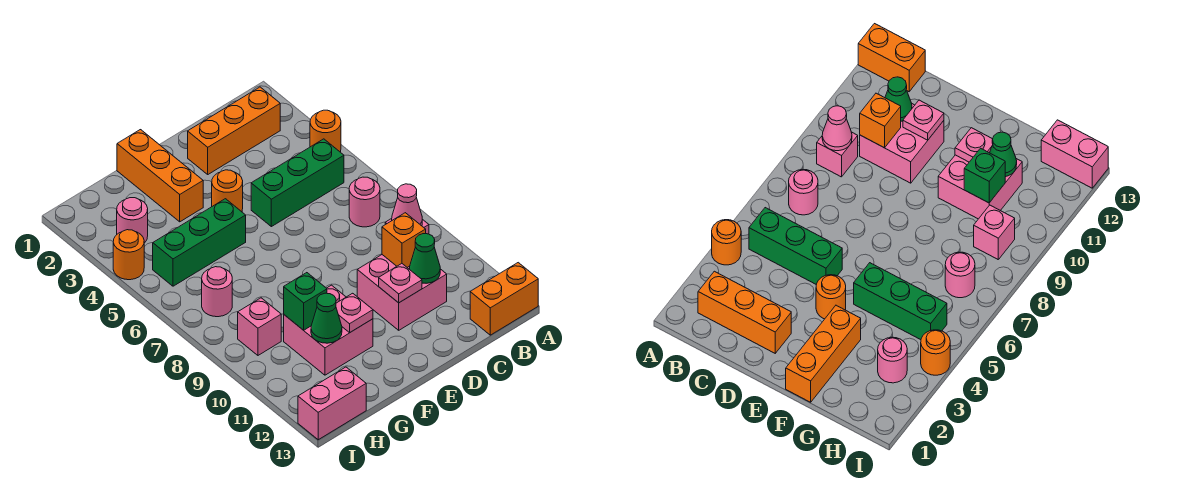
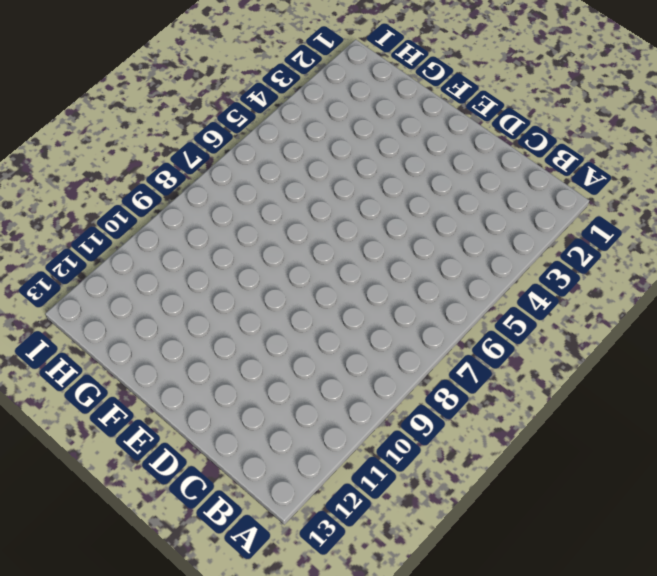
none -> orange 1x1 round brick [310,110,341,152]
none -> orange 1x2 brick [470,263,538,335]
none -> orange 1x3 brick [188,87,280,174]

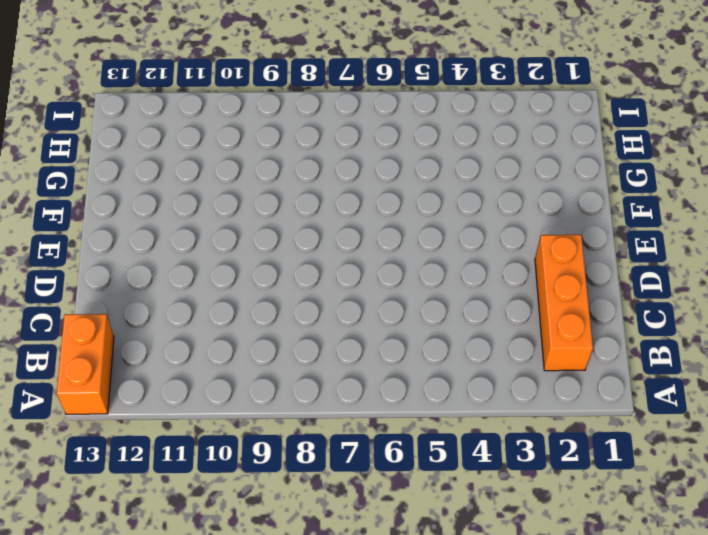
none -> orange 1x1 round brick [310,110,341,152]
none -> green 1x3 brick [251,139,344,227]
none -> pink 1x1 round brick [349,177,380,227]

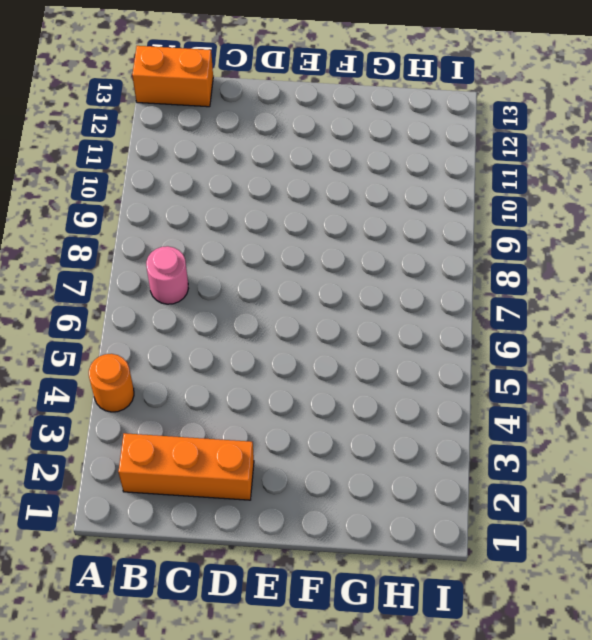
none -> green 1x3 brick [251,139,344,227]
none -> pink 1x1 brick [817,132,858,177]
none -> pink 2x2 brick [357,255,447,330]

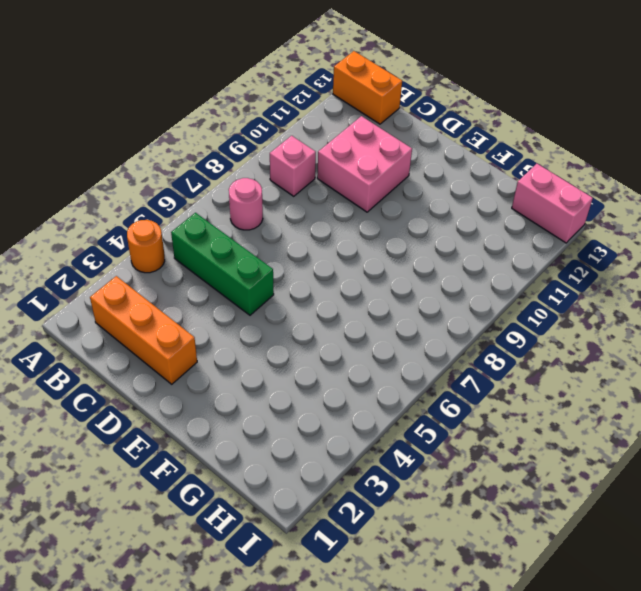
none -> orange 1x1 round brick [212,170,243,212]
none -> orange 1x3 brick [117,130,203,222]
none -> green 1x3 brick [153,199,246,286]

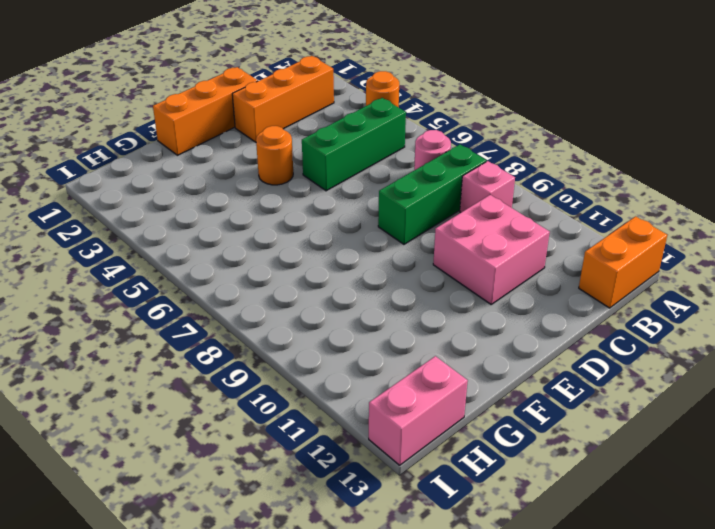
green 1x3 brick [378,144,486,244] -> green 1x3 brick moved to [153,199,246,286]
orange 1x3 brick [153,67,258,155] -> orange 1x3 brick turned to [117,130,203,222]
none -> pink 2x2 brick [284,285,373,375]
none -> pink 1x1 round brick [117,198,148,243]
none -> pink 1x1 round brick [202,267,232,317]

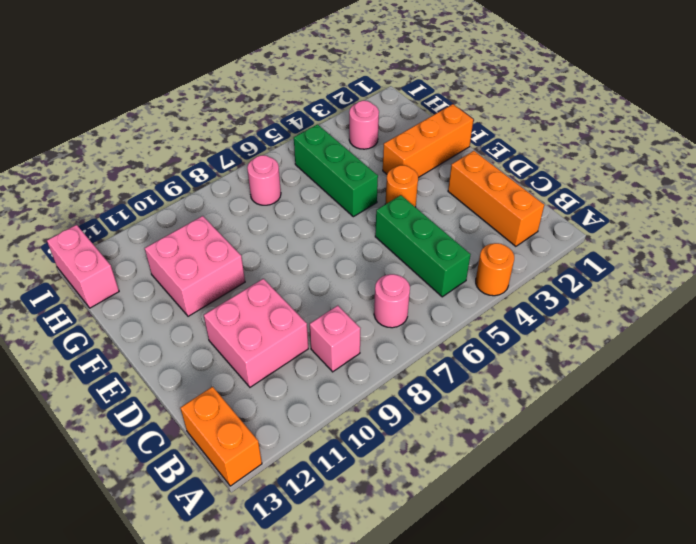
none -> pink 1x1 brick [238,298,281,355]
none -> orange 1x1 round brick [113,230,144,280]
none -> pink 1x1 cone [392,184,422,226]

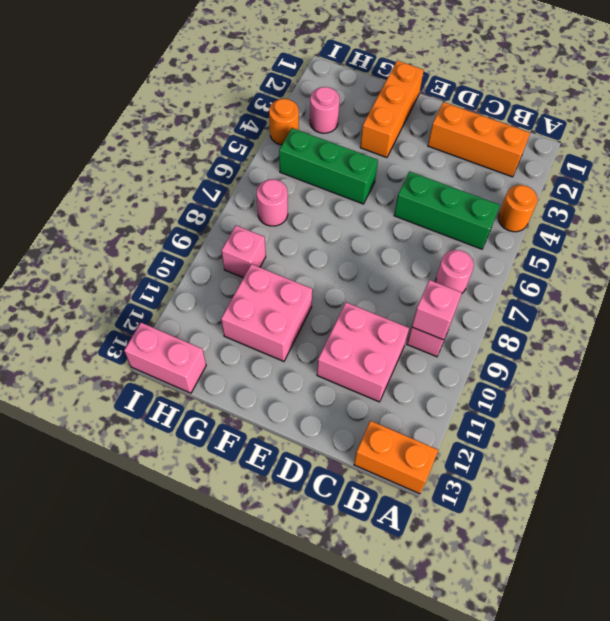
pink 1x1 brick [412,280,462,340] -> pink 1x1 cone [392,184,422,226]
none -> orange 1x1 round brick [212,170,243,212]
none -> orange 1x1 brick [382,213,426,268]
none -> green 1x1 cone [410,234,440,283]

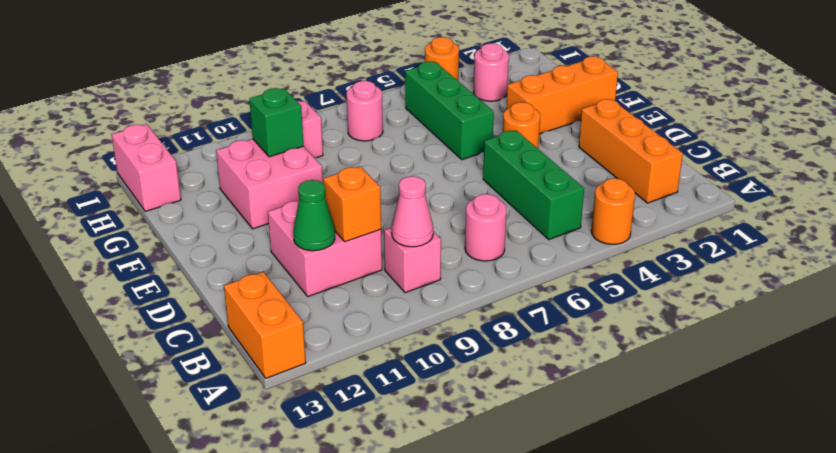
none -> pink 1x1 plate [379,264,422,303]
none -> pink 1x1 plate [336,293,373,333]
none -> green 1x1 cone [311,293,342,343]

